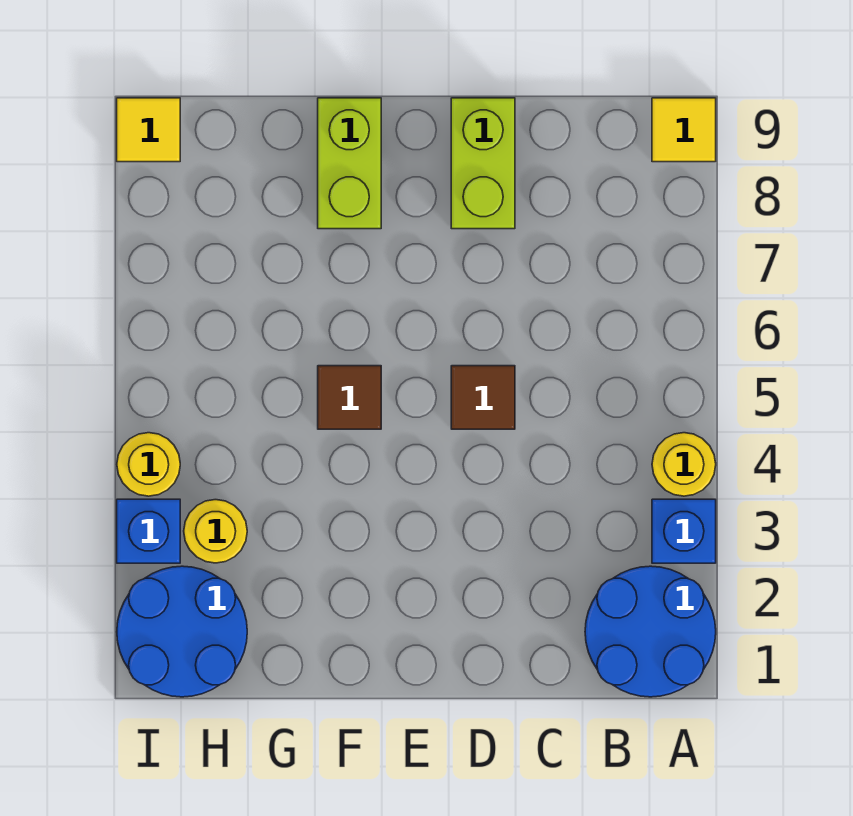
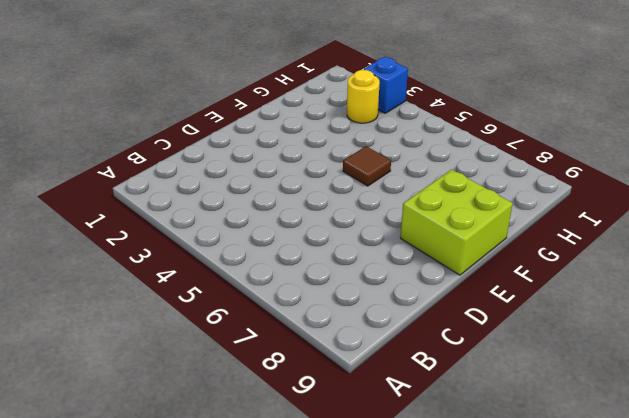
lime 2x2 brick [400,170,513,275] -> lime 1x2 brick [318,98,381,229]
none -> blue 2x2 round brick [585,566,716,697]
none -> blue 1x1 brick [652,499,716,563]
none -> yellow 1x1 round brick [652,433,716,496]

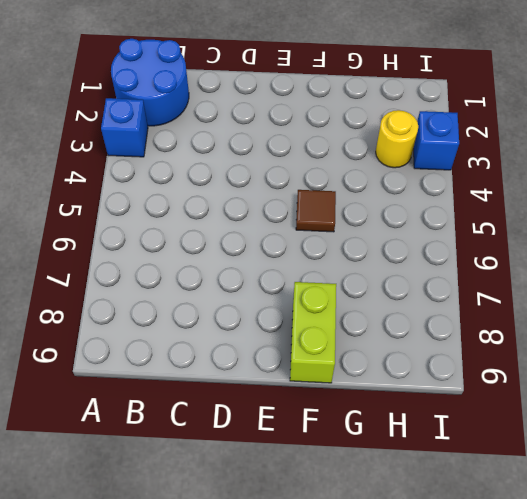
none -> yellow 1x1 round brick [652,433,716,496]
none -> yellow 1x1 tile [652,98,716,162]
none -> brown 1x1 tile [451,366,515,429]

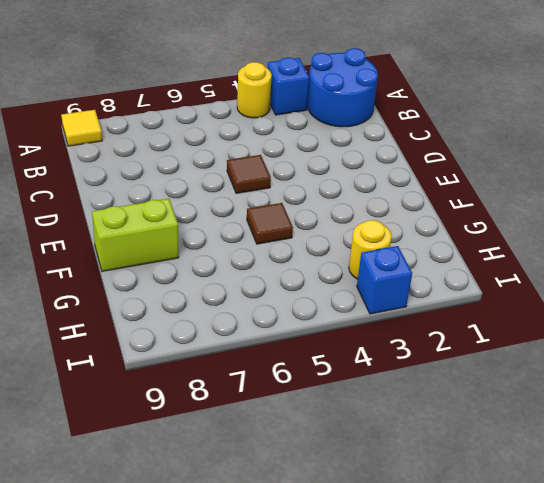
none -> lime 1x2 brick [451,98,515,229]
none -> blue 2x2 round brick [117,566,247,697]
none -> yellow 1x1 round brick [117,433,180,496]

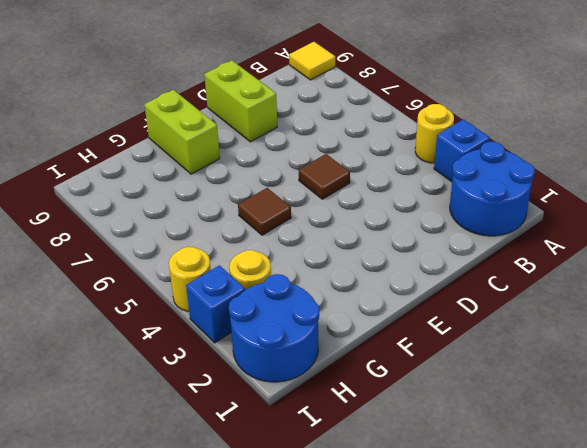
none -> yellow 1x1 tile [117,98,180,162]

